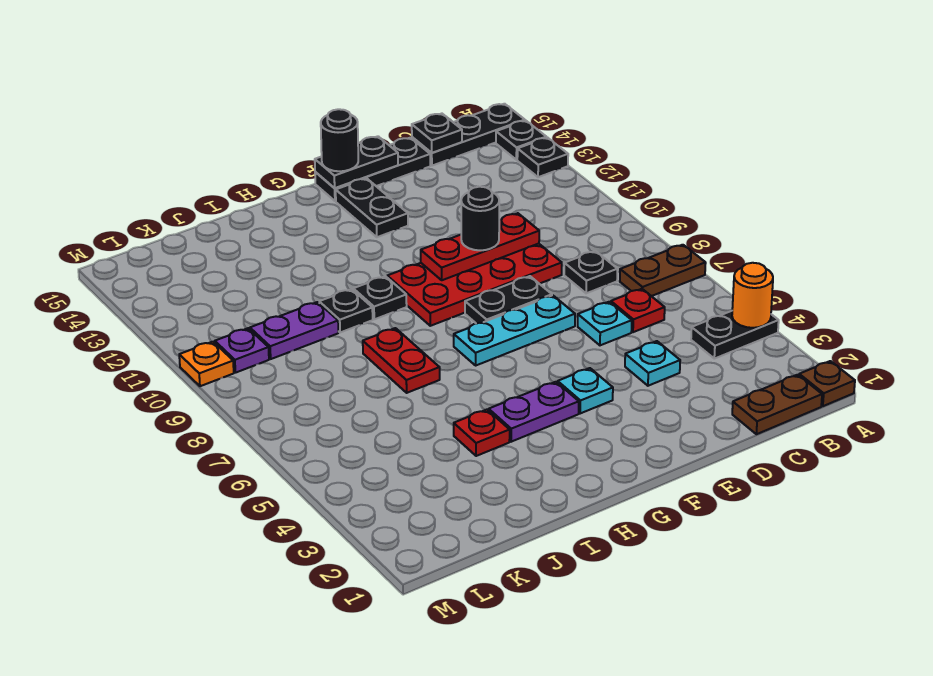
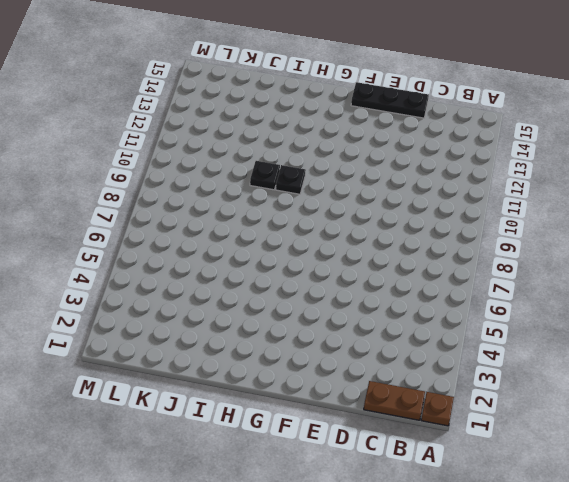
none -> black 1x2 plate [691,311,779,359]
none -> brown 1x2 plate [620,245,706,296]
none -> black 1x1 plate [517,138,568,177]
none -> black 1x1 plate [496,121,546,160]

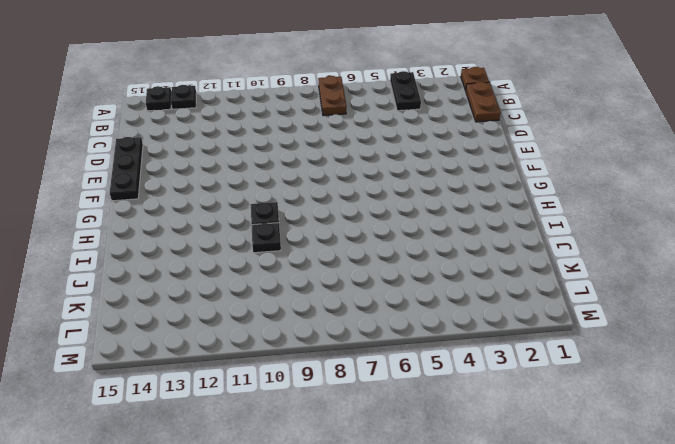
none -> black 1x3 plate [412,104,525,166]
none -> red 1x1 plate [611,289,665,332]
none -> black 1x1 plate [564,251,617,293]
none -> cyan 1x1 plate [625,341,680,386]

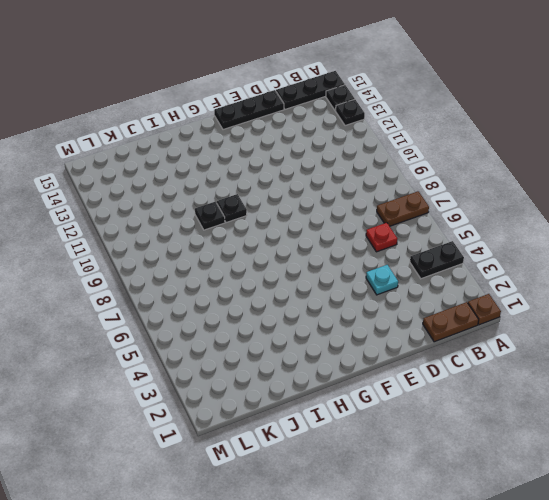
none -> black 1x1 plate [564,251,617,293]
none -> cyan 1x1 plate [578,302,632,345]
none -> red 2x4 plate [387,244,562,326]
none -> cyan 1x3 plate [454,295,575,365]

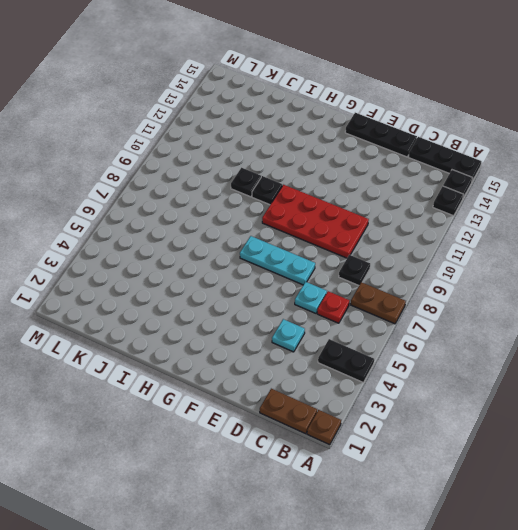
none -> black 1x2 plate [465,276,552,323]
none -> cyan 1x1 plate [558,368,613,413]
none -> black 1x2 plate [336,178,408,237]
none -> purple 1x2 plate [489,382,579,442]

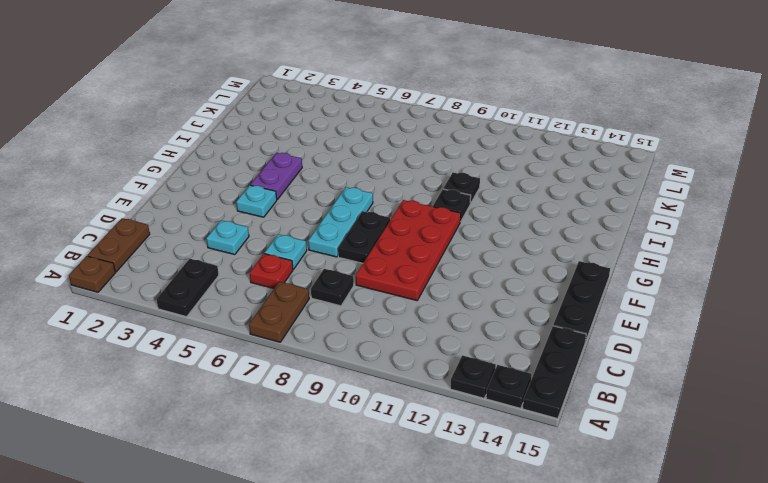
none -> black 1x2 plate [336,178,408,237]
none -> red 1x1 plate [454,410,510,456]
none -> red 1x2 plate [363,328,440,393]
none -> purple 1x2 plate [250,302,338,359]

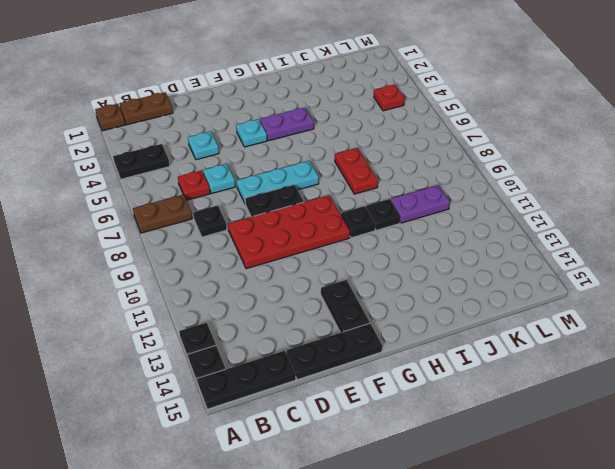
red 1x1 plate [374,84,405,111] -> red 1x1 plate moved to [454,410,510,456]
none -> purple 1x1 plate [215,328,269,373]
none -> orange 1x1 plate [179,342,234,386]
none -> orange 1x1 round brick [732,263,773,328]
none -> black 1x1 plate [412,114,462,153]

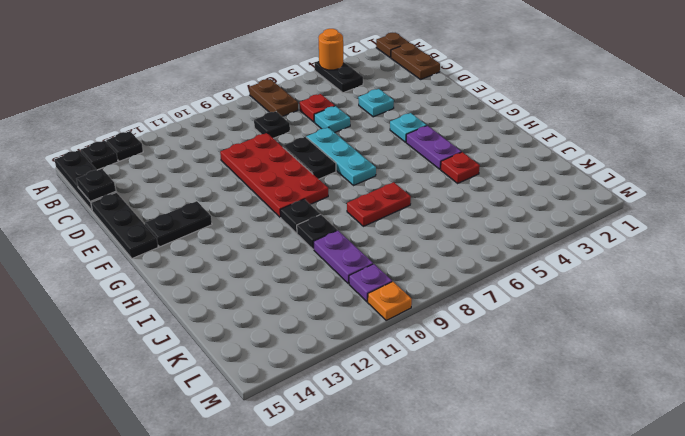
none -> red 1x3 plate [421,213,539,280]
none -> black 1x2 plate [315,136,398,188]
none -> black 1x1 round brick [461,187,499,250]
none -> black 1x1 round brick [321,109,358,171]

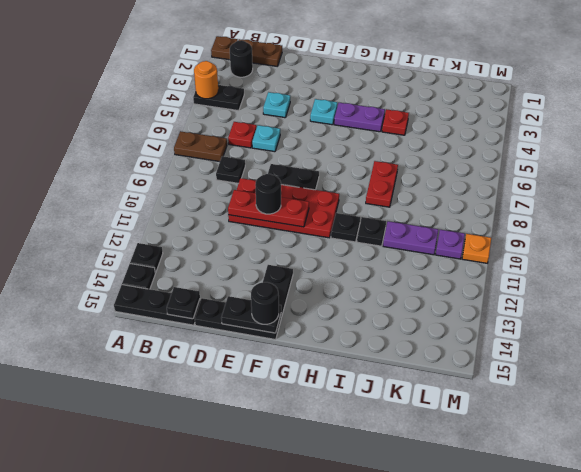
black 1x1 round brick [230,40,253,77] -> none
none -> cyan 1x3 plate [454,295,575,365]

